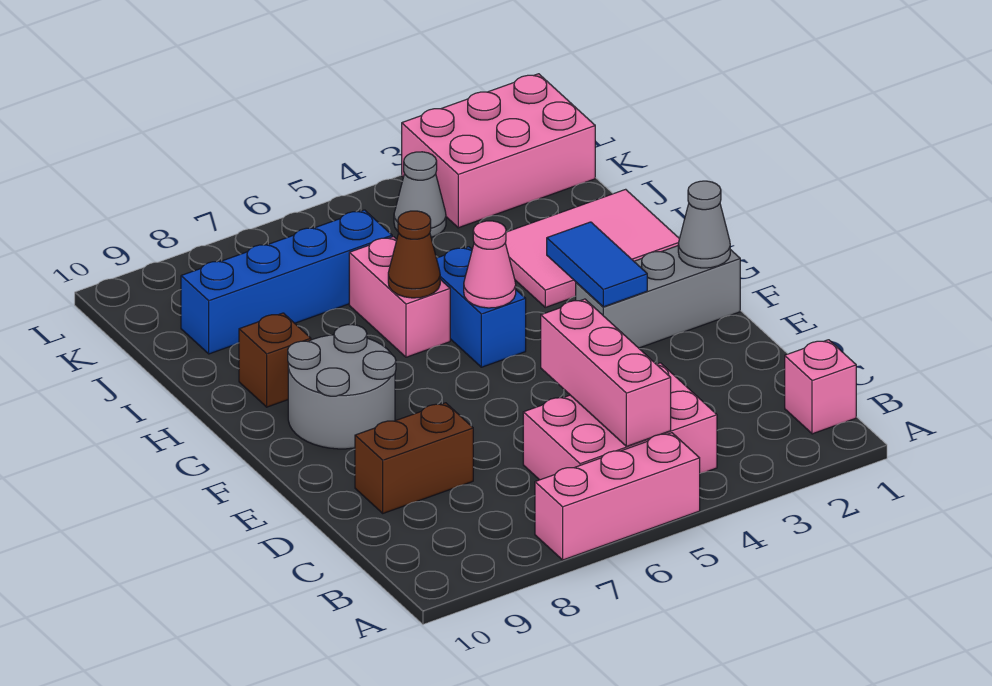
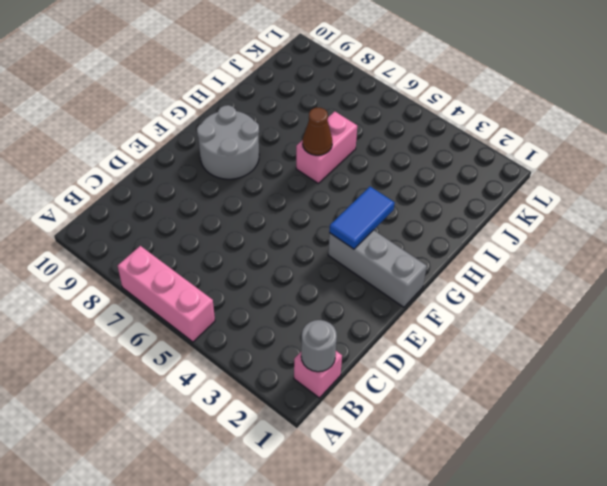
grey 1x1 round brick [301,320,337,372] -> none
none -> pink 2x3 brick [523,363,717,480]
none -> brown 1x2 brick [355,403,473,513]
none -> blue 1x2 brick [436,247,526,367]

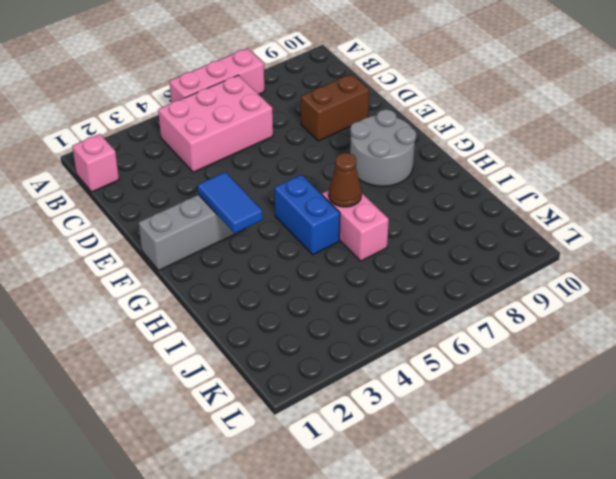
none -> pink 2x3 tile [505,189,679,307]
none -> brown 1x1 brick [239,313,311,407]
none -> blue 1x4 brick [181,210,392,354]

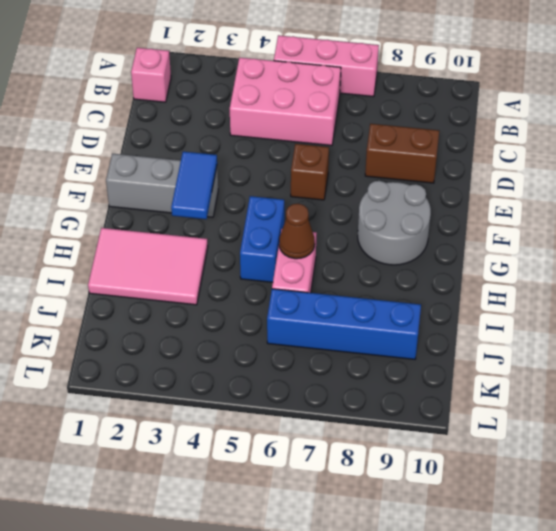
brown 1x1 brick [291,144,329,200] -> brown 1x1 brick moved to [239,313,311,407]
none -> pink 2x3 brick [402,74,595,228]
none -> grey 1x1 cone [394,152,446,237]
none -> pink 1x3 brick [541,299,671,446]

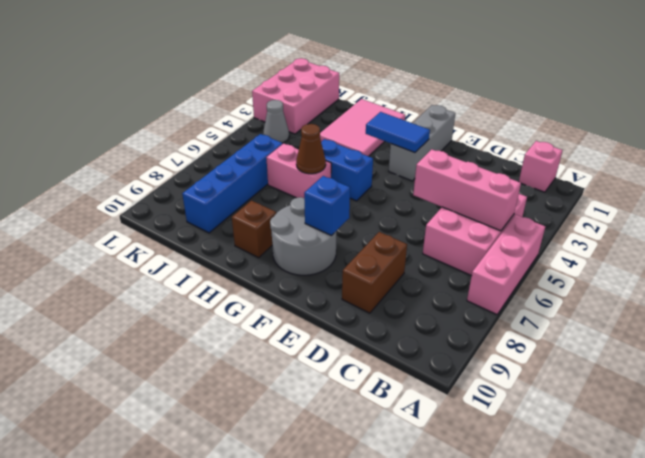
blue 1x1 brick [304,176,350,236] -> none
none -> grey 1x1 cone [678,181,730,268]
none -> pink 1x1 cone [464,221,516,308]

